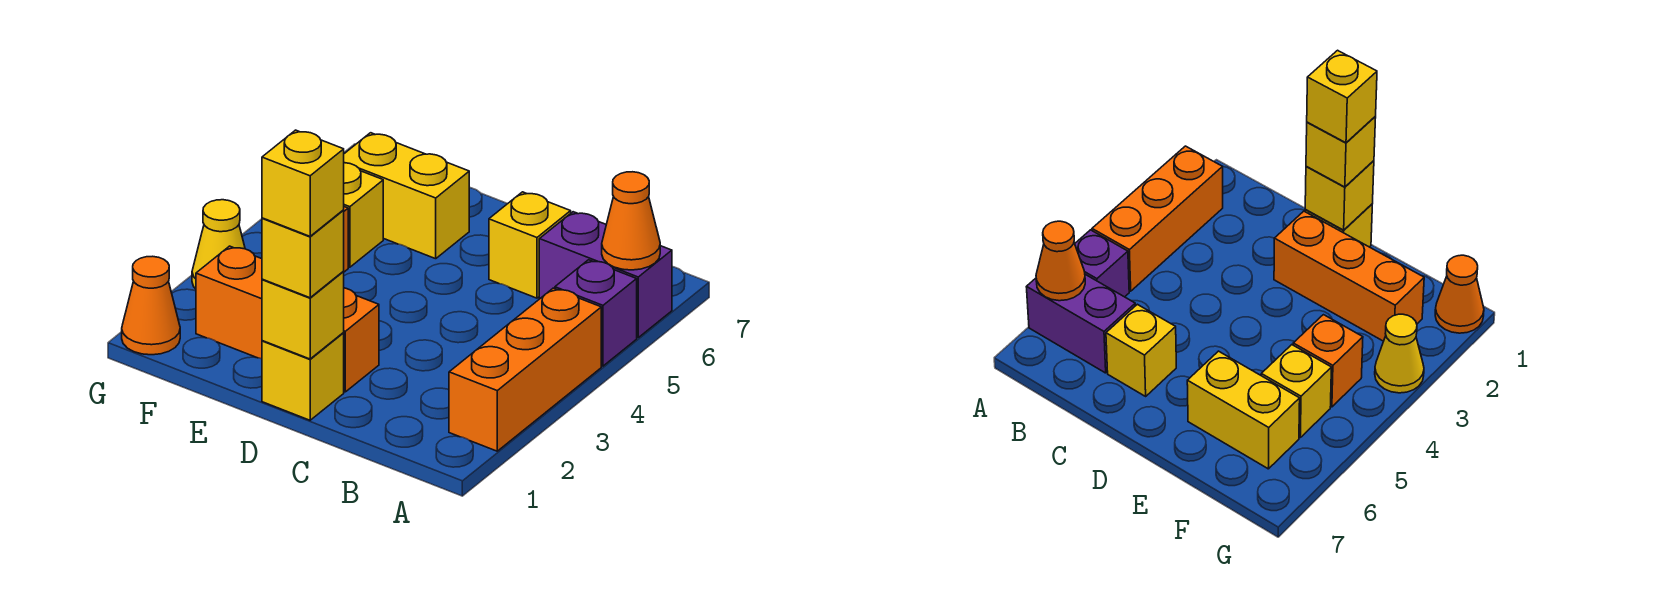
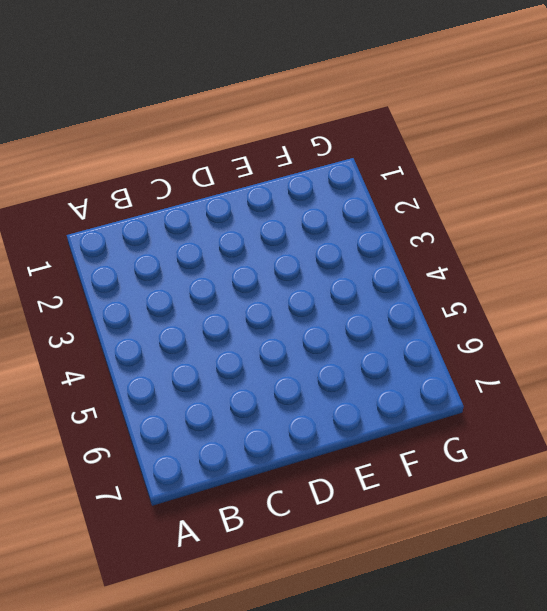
none -> orange 1x3 brick [449,288,601,451]
none -> purple 1x1 brick [555,260,637,366]
none -> purple 1x2 brick [539,212,672,338]

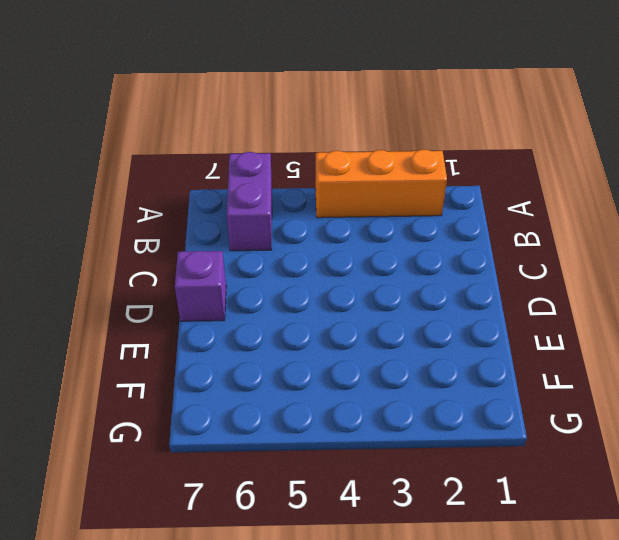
purple 1x1 brick [175,251,226,321] -> purple 1x1 brick moved to [555,260,637,366]
none -> yellow 1x1 brick [489,192,571,298]
none -> yellow 1x1 brick [262,333,344,420]
none -> orange 1x3 brick [196,246,379,392]

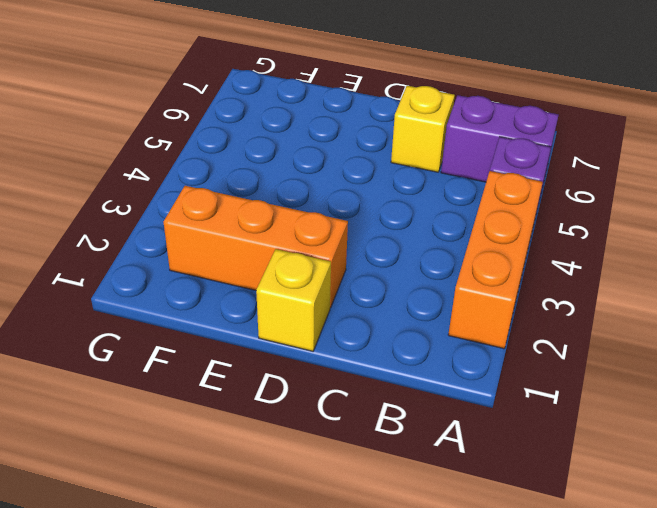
none -> yellow 1x2 brick [344,133,469,259]
none -> orange 1x1 brick [1293,315,1363,407]
none -> yellow 1x1 brick [344,163,383,267]

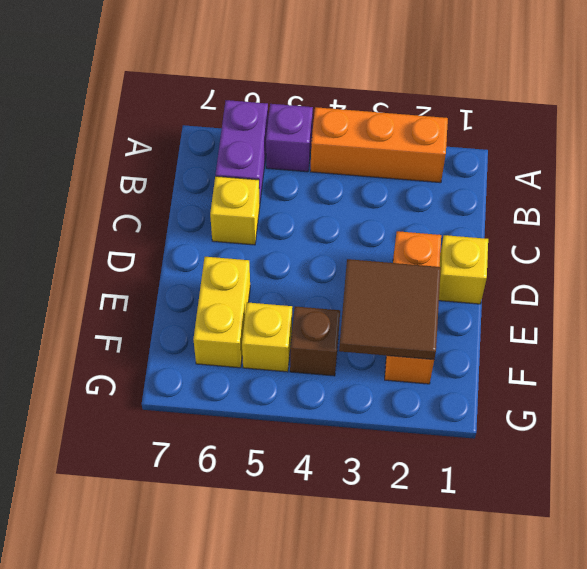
brown 2x2 tile [339,259,441,360] -> none
brown 1x1 brick [290,306,340,376] -> orange 1x1 brick [1293,315,1363,407]
none -> orange 1x1 cone [122,256,180,355]
none -> yellow 1x1 cone [192,200,245,289]
none -> orange 1x1 cone [602,172,660,270]

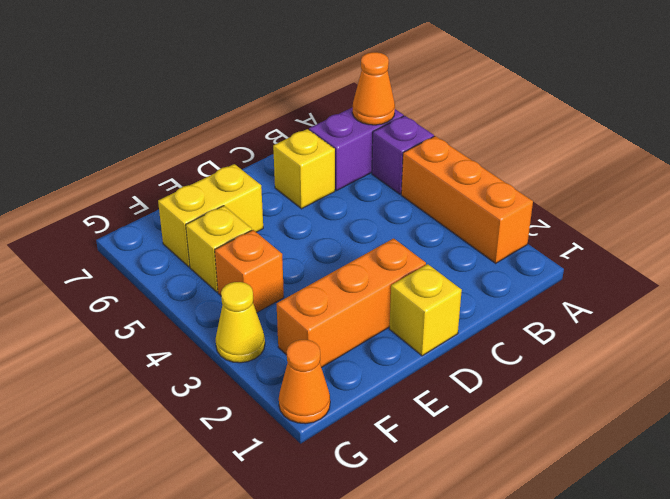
none -> yellow 1x1 brick [262,272,344,359]
none -> yellow 1x1 brick [262,210,344,298]
none -> yellow 1x1 brick [262,130,344,236]

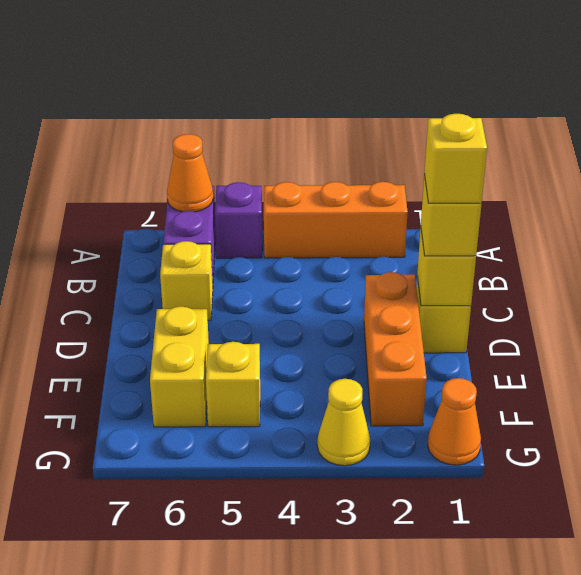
none -> orange 1x1 brick [1293,315,1363,407]

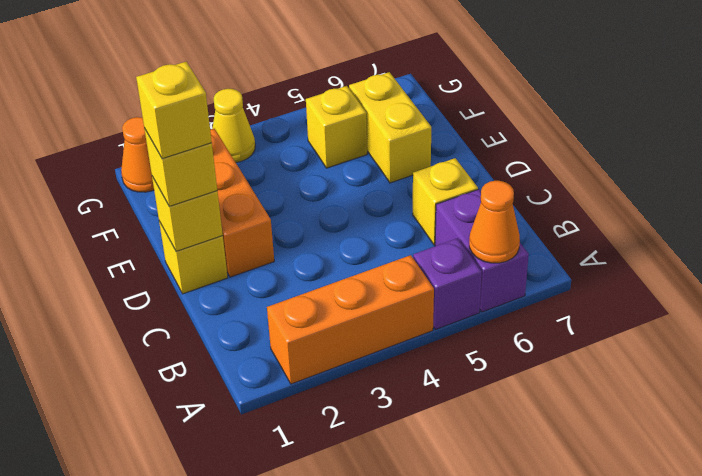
none -> orange 1x1 brick [1293,315,1363,407]

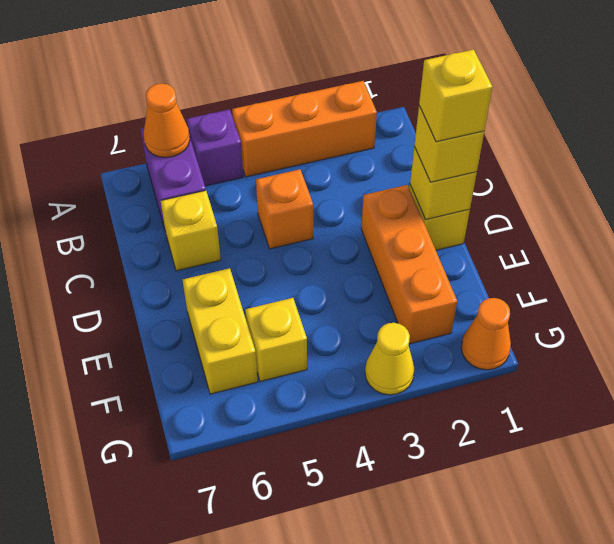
orange 1x1 brick [256,169,313,249] -> orange 1x1 brick moved to [1293,315,1363,407]

